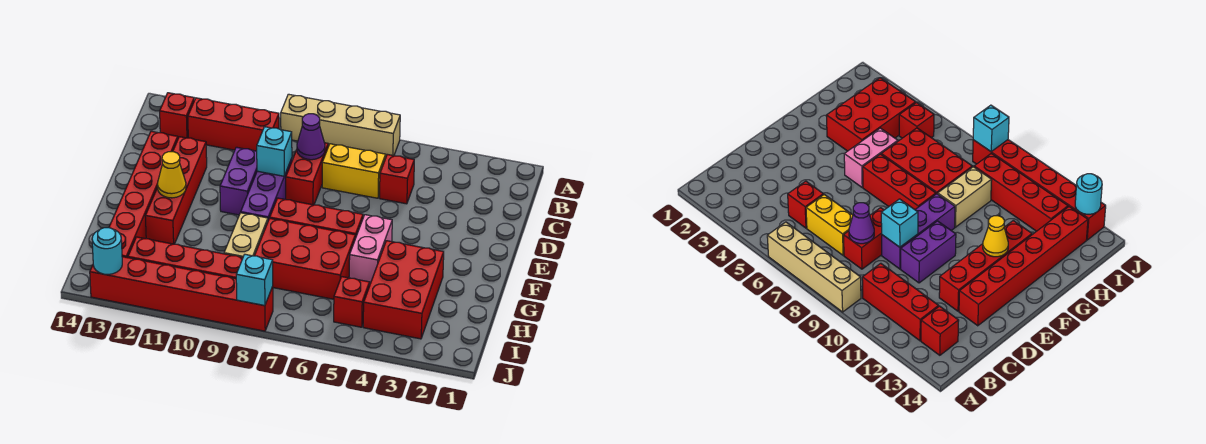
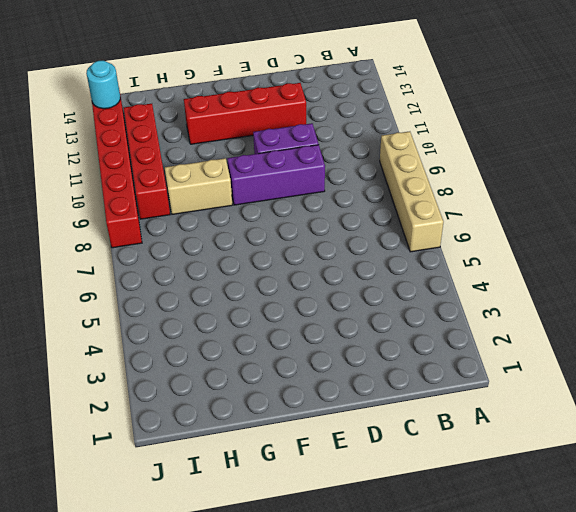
none -> red 1x3 brick [188,98,279,151]
none -> red 1x1 brick [160,93,194,138]
none -> red 1x1 brick [380,154,414,204]

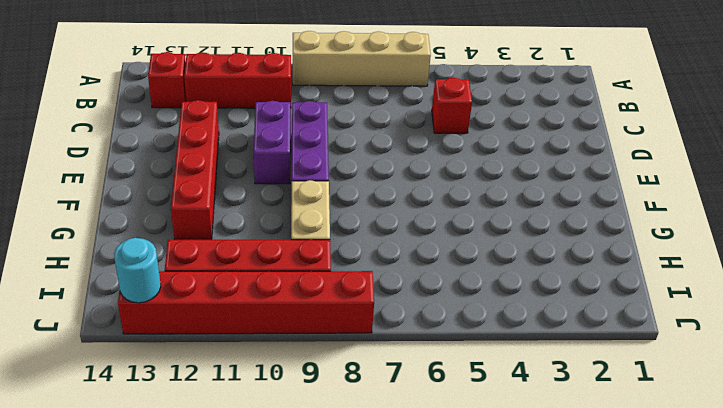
none -> yellow 1x2 brick [322,144,386,198]
none -> red 1x2 brick [286,143,328,205]
none -> red 1x6 brick [109,131,178,258]

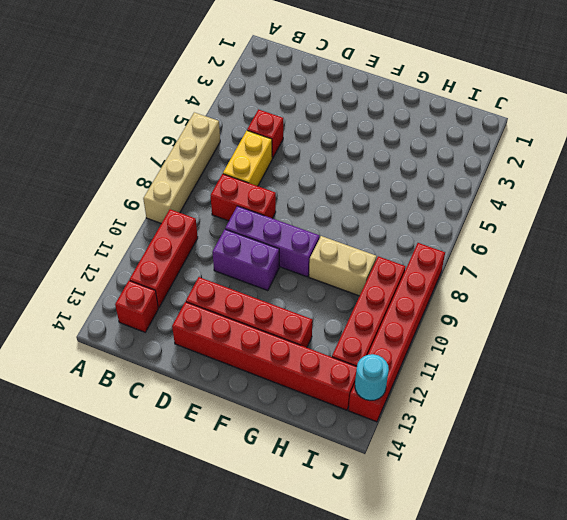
none -> pink 1x2 brick [349,215,392,284]
none -> red 1x3 brick [270,198,363,238]
none -> red 2x3 brick [363,241,444,339]

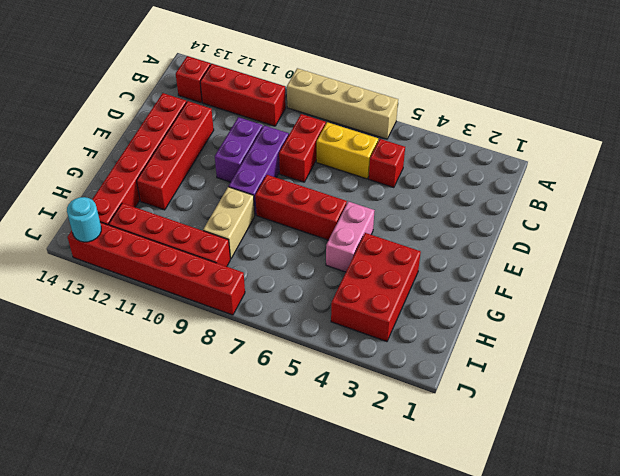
none -> red 2x3 brick [255,218,355,299]
none -> red 1x1 brick [334,277,370,327]
none -> purple 1x1 cone [297,114,325,160]

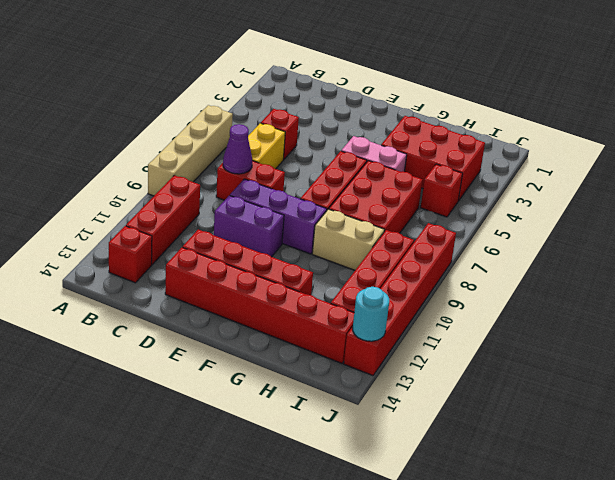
none -> cyan 1x1 brick [257,127,292,176]
none -> yellow 1x1 cone [157,152,186,198]
none -> cyan 1x1 brick [236,254,273,306]

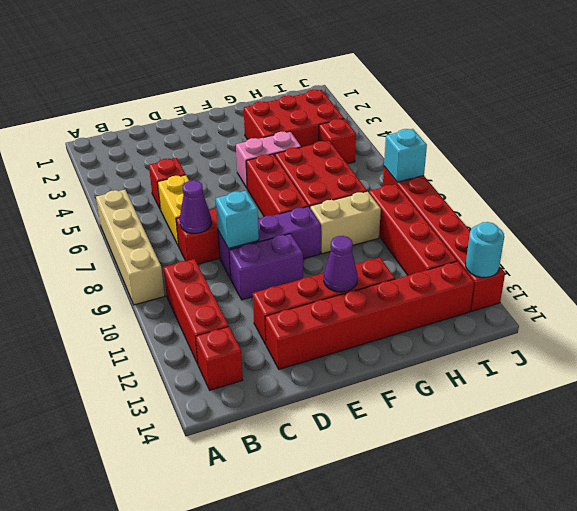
purple 1x1 cone [324,236,358,292] -> yellow 1x1 cone [157,152,186,198]

